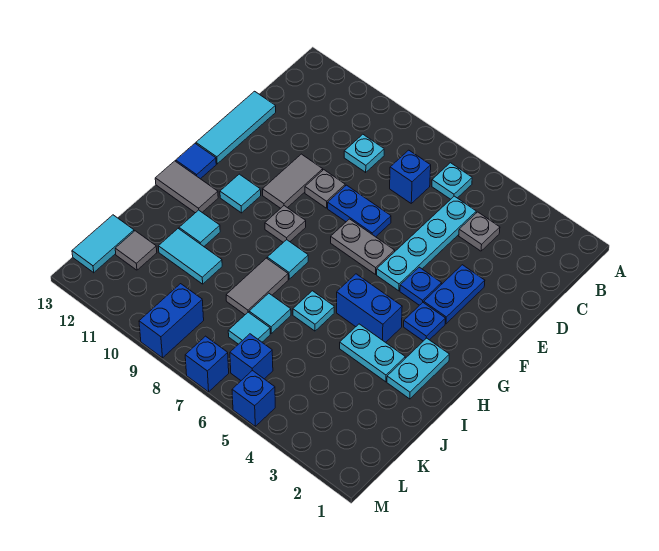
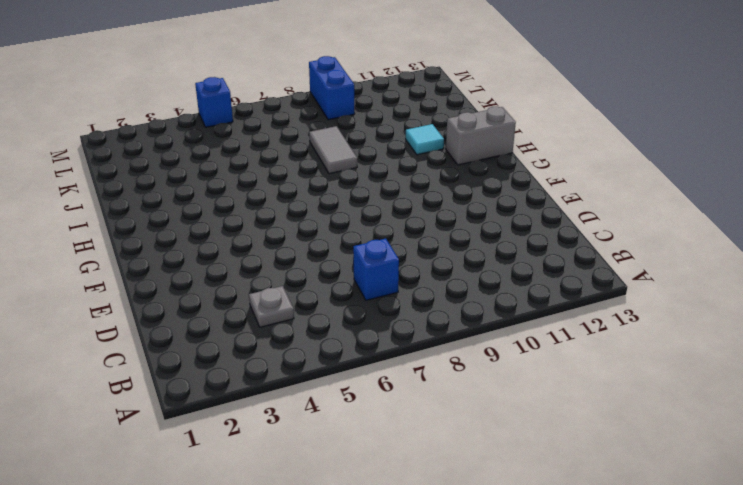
grey 1x2 brick [446,106,516,165] -> grey 1x2 tile [155,161,218,213]
none -> cyan 1x1 plate [432,163,472,199]
none -> cyan 1x4 plate [377,196,476,291]
none -> cyan 1x1 plate [344,134,384,172]
none -> cyan 1x3 tile [196,91,276,164]

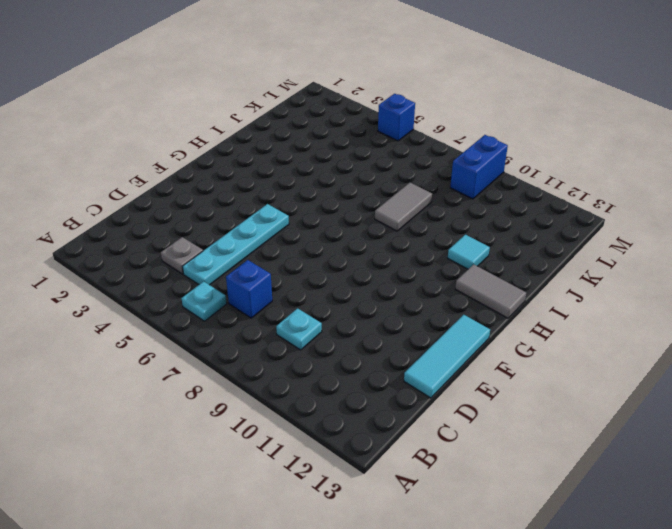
none -> blue 1x2 plate [424,265,485,324]
none -> blue 1x2 plate [328,185,391,237]
none -> grey 1x1 plate [305,170,345,208]
none -> grey 1x2 tile [263,154,323,208]

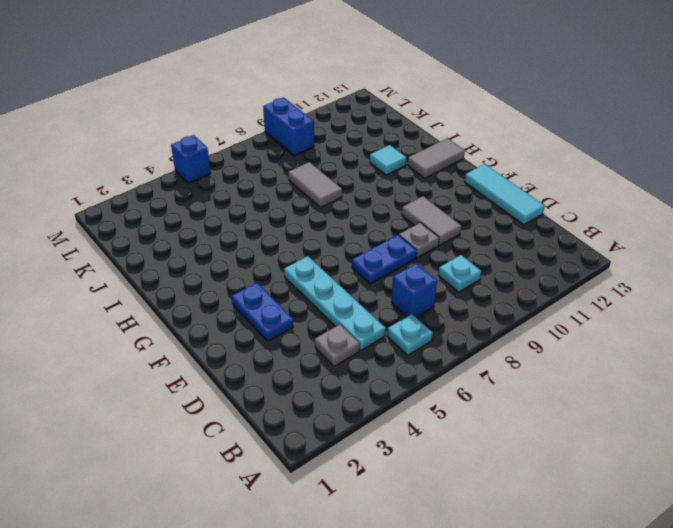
none -> blue 1x1 plate [400,267,441,305]
none -> grey 1x2 plate [331,219,395,274]
none -> blue 1x1 plate [404,303,445,341]
none -> grey 1x1 plate [265,206,306,242]

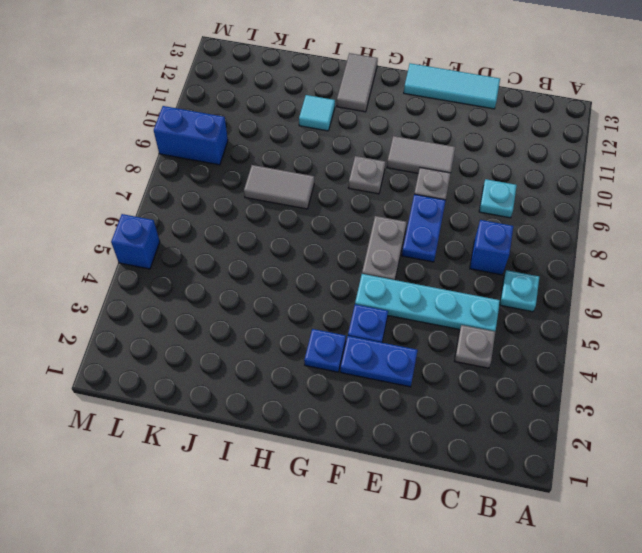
none -> cyan 1x1 tile [220,174,261,213]
none -> blue 1x1 tile [176,144,216,179]
none -> cyan 1x2 plate [387,338,449,399]
none -> blue 1x2 brick [337,274,402,342]

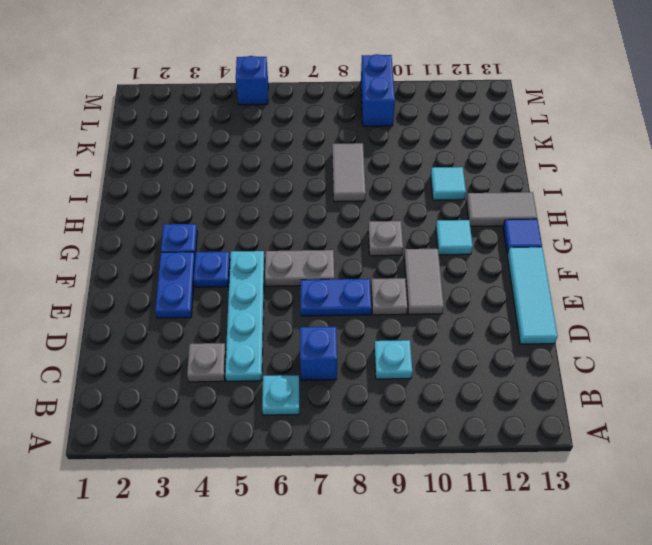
none -> cyan 1x2 plate [387,338,449,399]
none -> blue 1x2 brick [337,274,402,342]
none -> cyan 1x1 tile [267,240,308,279]
none -> cyan 1x2 plate [340,324,405,382]

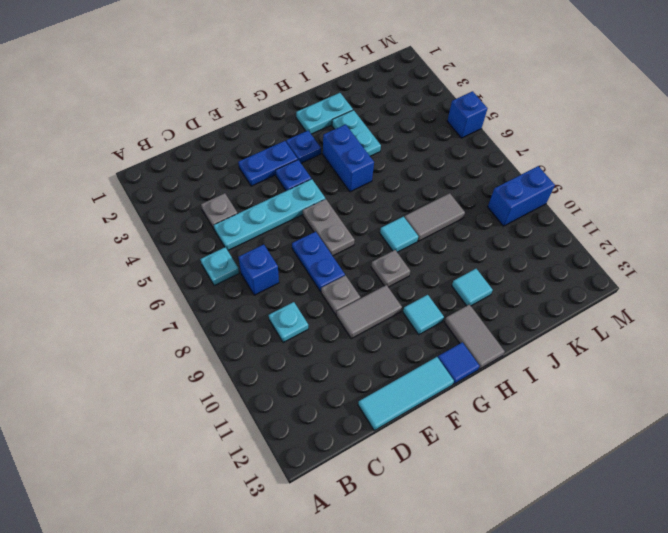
none -> cyan 1x1 plate [293,291,334,331]
none -> cyan 1x1 tile [249,293,291,333]
none -> cyan 1x2 tile [158,229,222,284]
none -> cyan 1x1 tile [228,312,270,344]

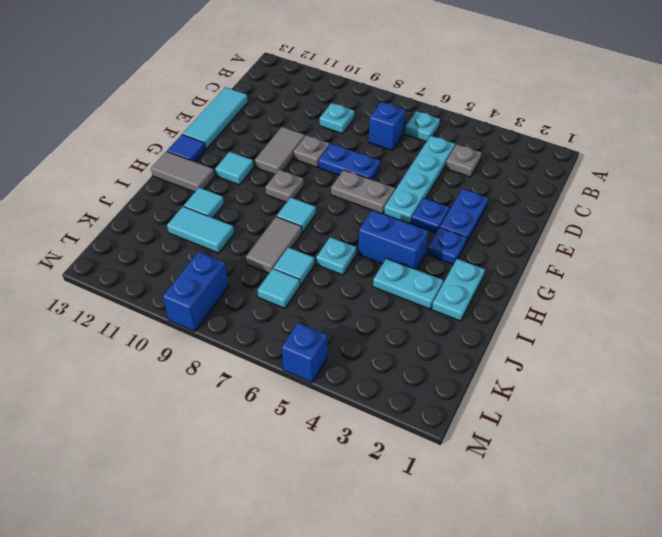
none -> grey 1x1 tile [115,231,157,270]
none -> cyan 1x2 tile [72,215,134,273]
none -> blue 1x1 brick [230,334,273,380]
none -> blue 1x1 brick [185,336,229,392]

